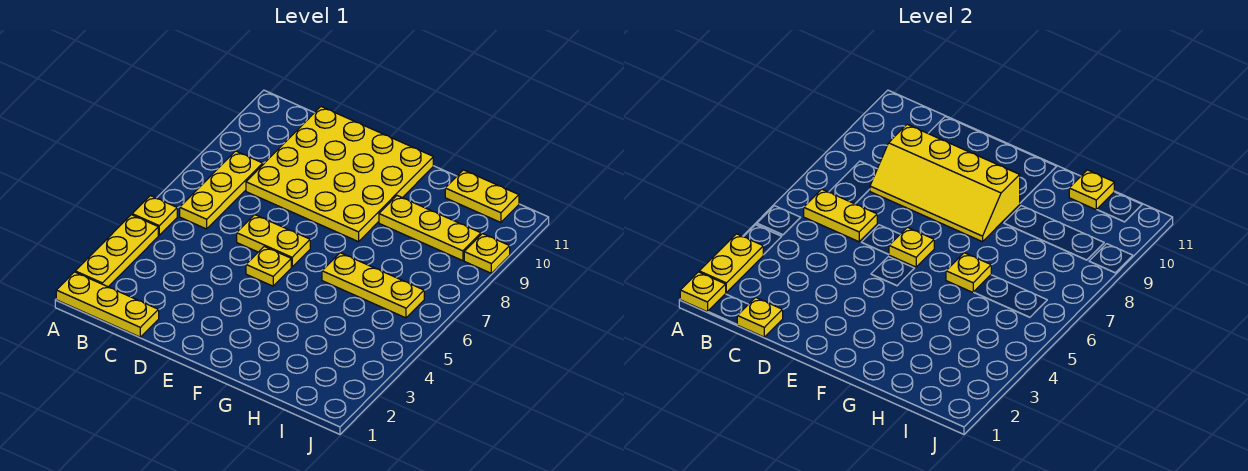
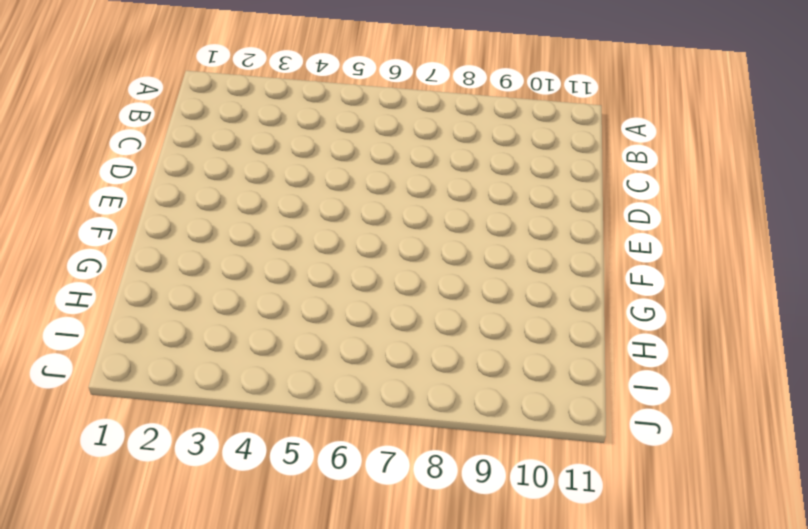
none -> yellow 1x3 plate [56,272,159,337]
none -> yellow 1x3 plate [75,215,158,287]
none -> yellow 1x1 plate [132,196,177,235]

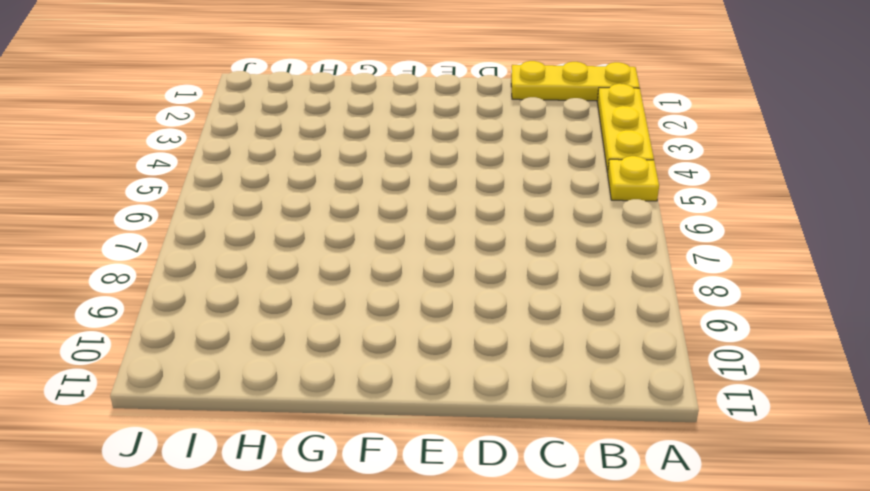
none -> yellow 1x3 plate [180,151,263,229]
none -> yellow 4x4 plate [246,107,433,242]
none -> yellow 1x2 plate [237,215,310,267]

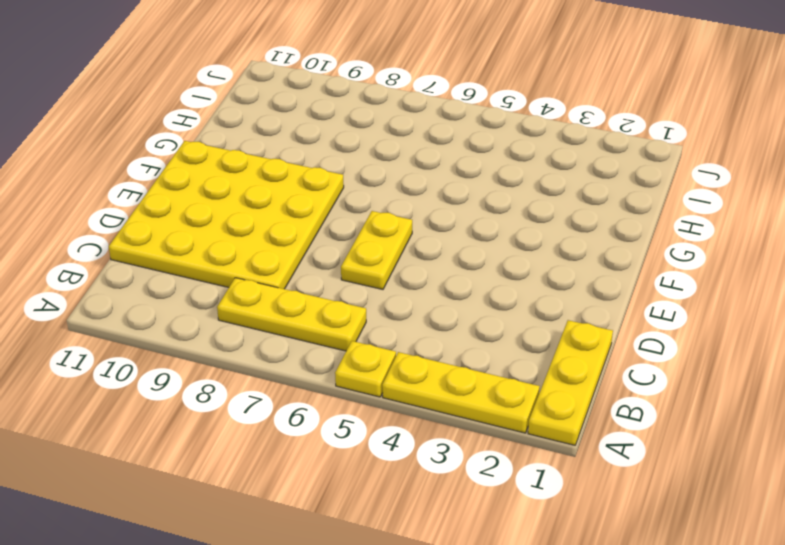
none -> yellow 1x1 plate [246,246,291,286]
none -> yellow 1x3 plate [322,253,424,318]
none -> yellow 1x3 plate [379,196,481,261]

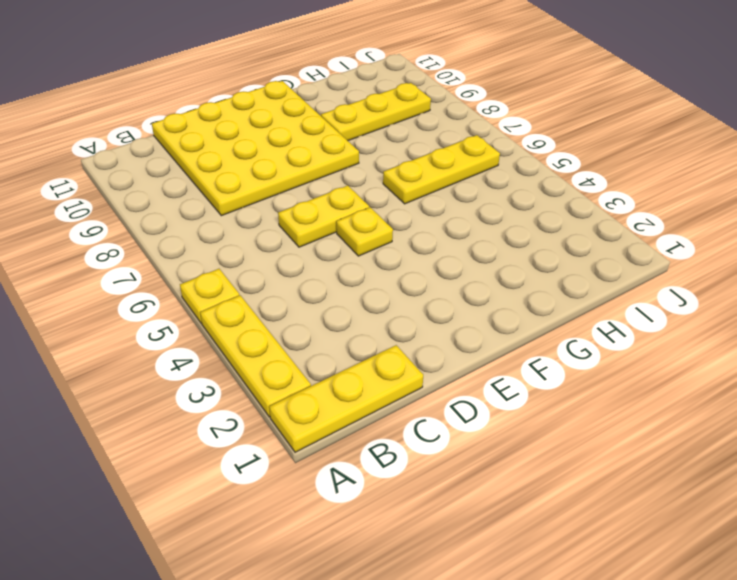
none -> yellow 1x3 plate [180,151,263,229]
none -> yellow 1x2 plate [445,170,519,222]
none -> yellow 1x1 plate [464,234,510,273]

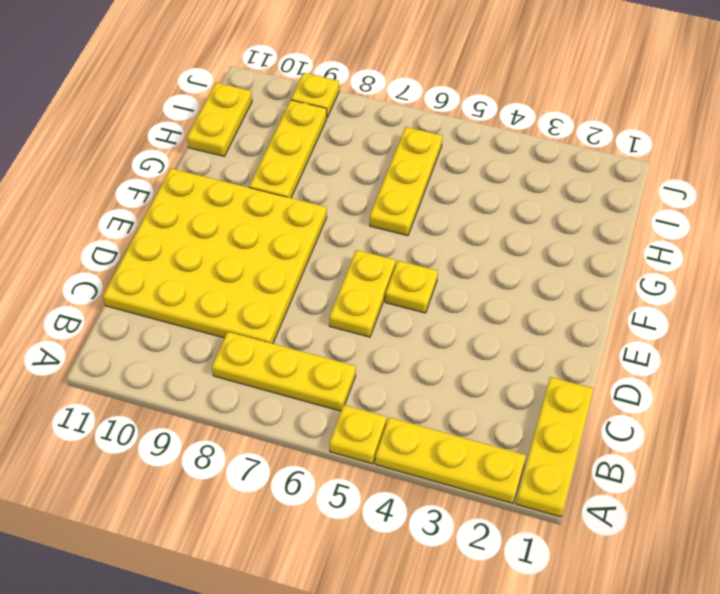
none -> yellow 1x1 plate [680,272,726,312]
none -> yellow 1x2 plate [699,234,763,293]
none -> yellow 1x2 plate [804,189,877,242]

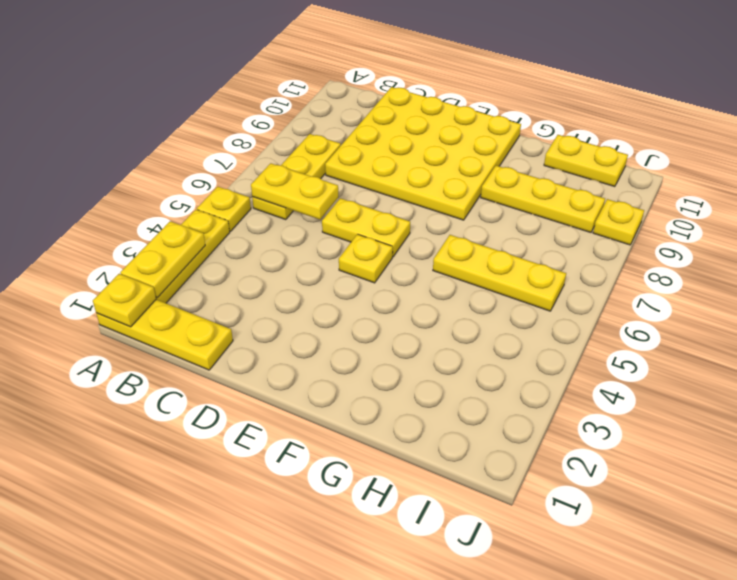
none -> yellow 1x1 plate [737,297,783,337]
none -> yellow 2x4 slope [870,124,1020,242]
none -> yellow 1x1 plate [889,227,934,267]

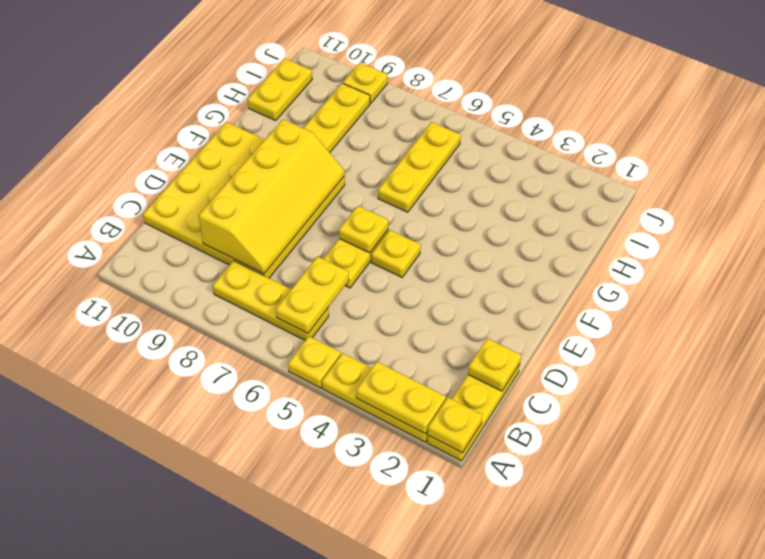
none -> yellow 1x1 plate [946,253,991,292]
none -> yellow 1x1 plate [1069,170,1114,210]

